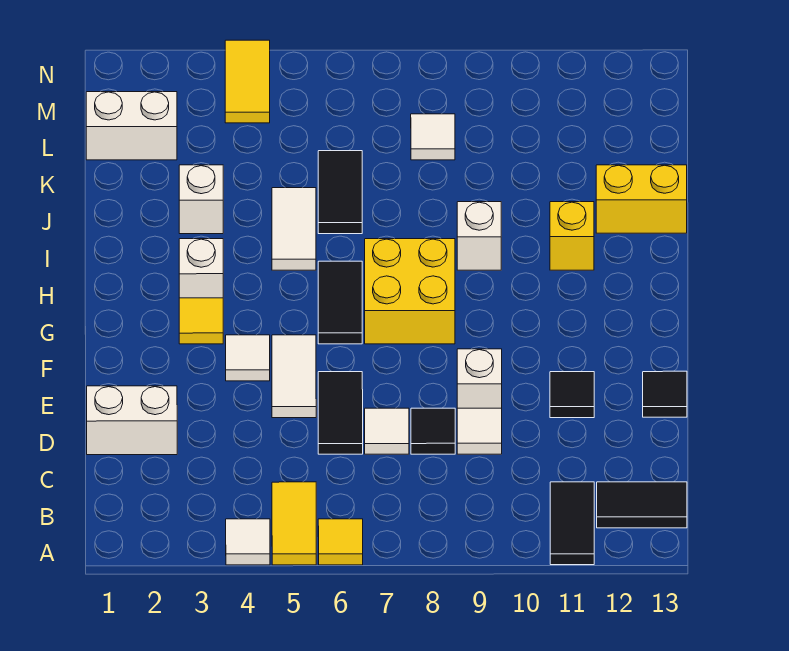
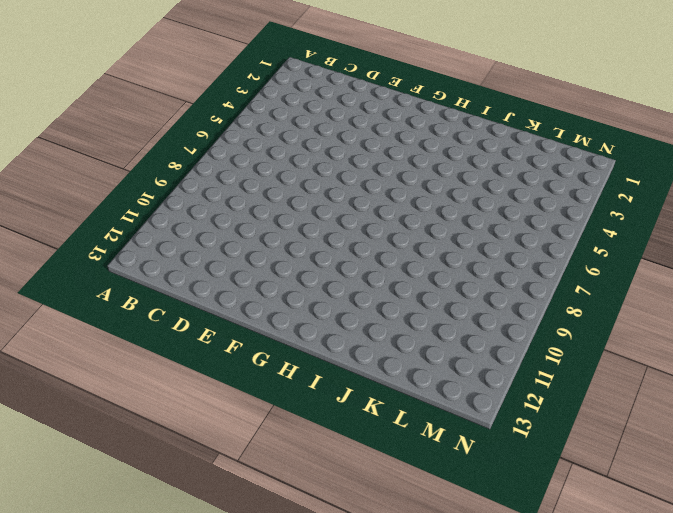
none -> white 1x1 tile [226,519,270,565]
none -> yellow 1x2 tile [272,482,316,565]
none -> yellow 1x1 tile [318,519,363,565]

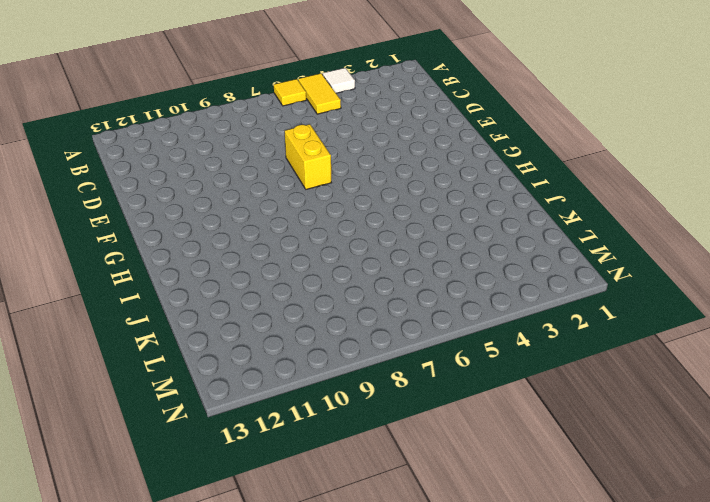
yellow 1x2 brick [285,124,331,189] -> yellow 1x2 brick turned to [596,165,687,233]
none -> black 1x2 tile [550,482,594,565]
none -> black 1x2 tile [597,482,687,528]
none -> white 1x2 brick [87,386,177,455]

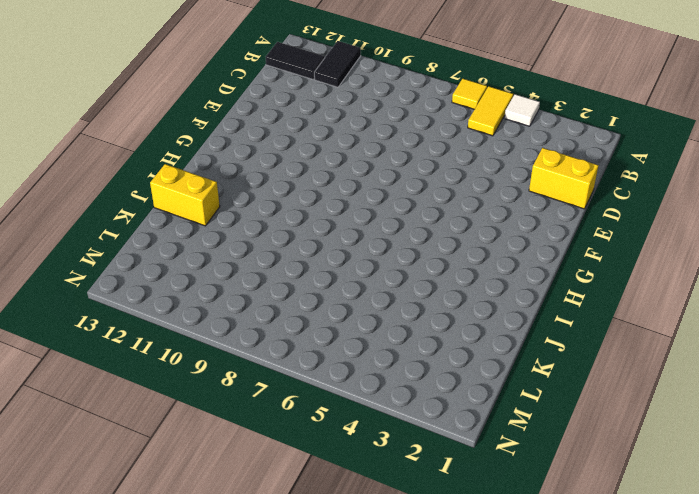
yellow 1x2 brick [529,148,599,209] -> white 1x2 brick [87,386,177,455]
none -> black 1x2 tile [318,372,363,454]
none -> white 1x1 tile [365,408,409,454]
none -> black 1x1 tile [411,408,455,454]

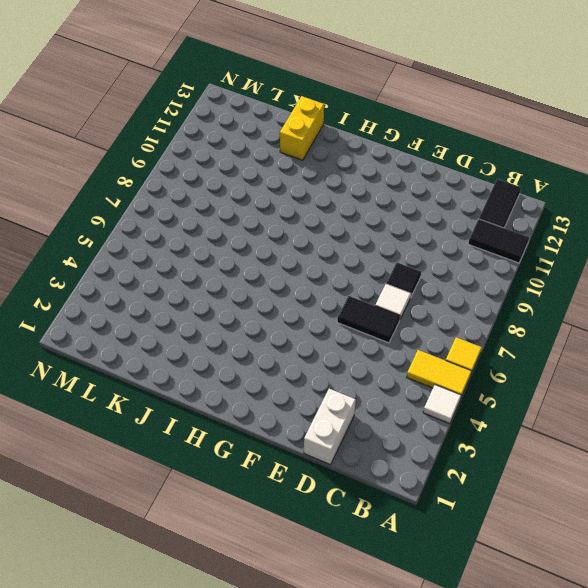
none -> white 1x1 tile [457,408,502,454]
none -> white 1x2 tile [272,335,316,418]
none -> white 1x1 brick [457,349,502,408]

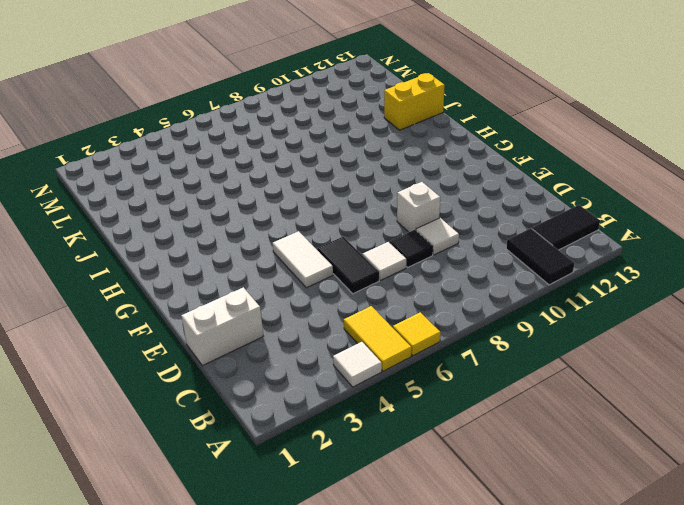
none -> black 1x1 tile [550,372,594,418]
none -> black 1x1 tile [643,371,687,417]
none -> white 1x1 tile [226,335,270,381]

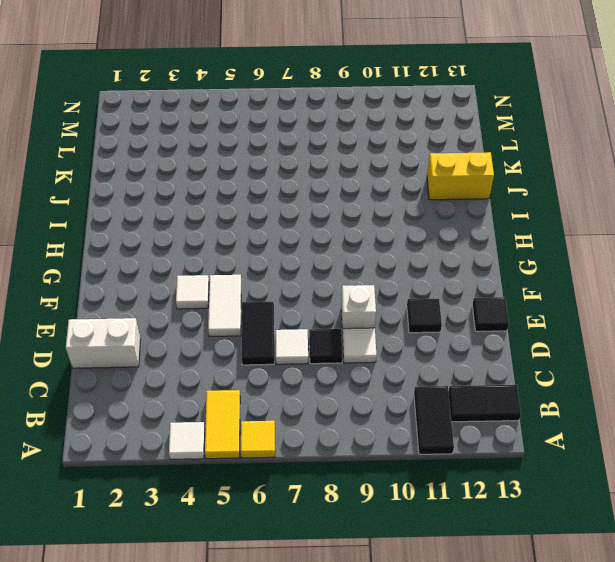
none -> yellow 1x1 tile [179,298,223,344]
none -> black 1x2 tile [318,261,362,344]
none -> yellow 2x2 brick [365,239,455,344]

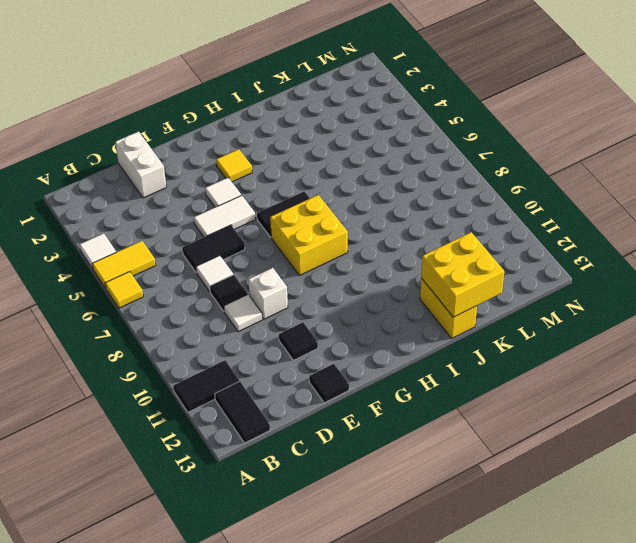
yellow 2x2 brick [421,232,504,317] -> none
none -> white 1x1 brick [179,239,223,298]
none -> white 1x2 tile [272,188,316,270]
none -> white 1x1 brick [457,202,501,270]

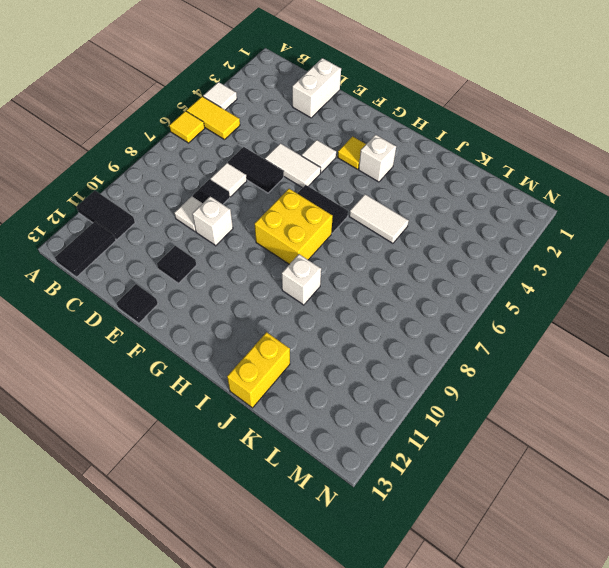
none -> yellow 1x1 brick [550,202,594,270]
none -> white 1x1 brick [179,165,223,234]
none -> black 1x2 tile [318,151,362,234]

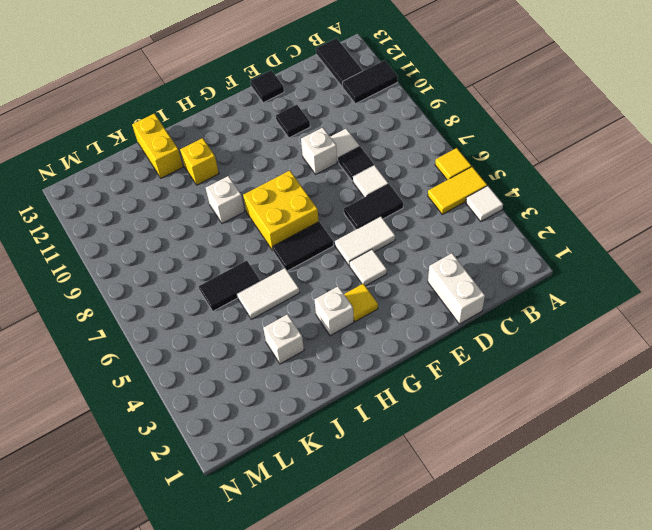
none -> white 1x2 brick [86,92,177,160]
none -> white 1x1 tile [411,114,455,160]
none -> yellow 1x2 tile [225,40,270,123]

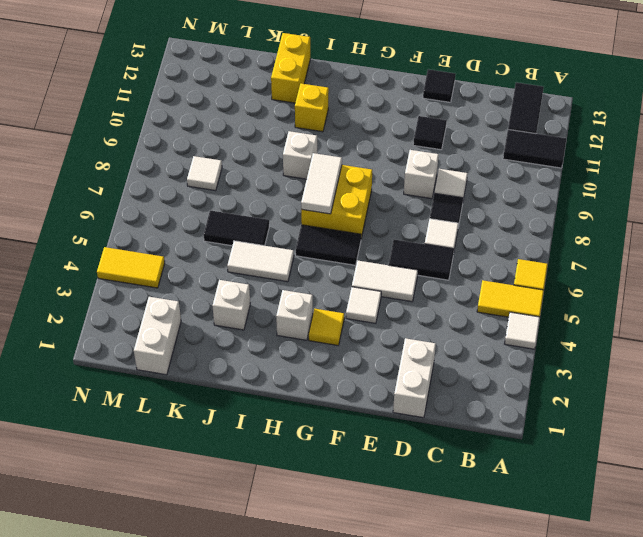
white 1x2 tile [301,153,342,214] -> none

